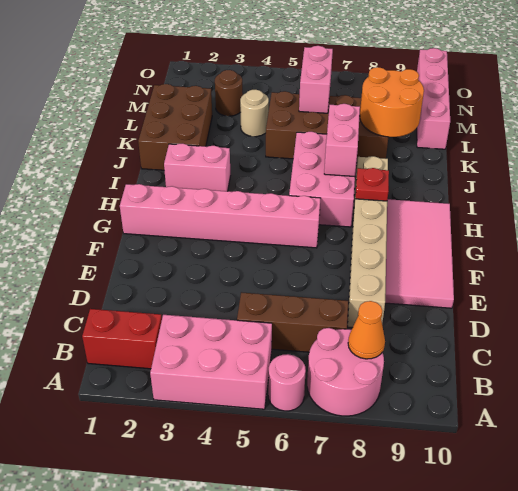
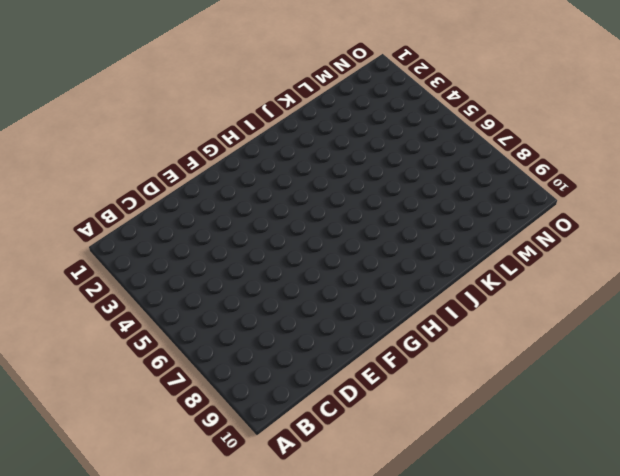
none -> pink 2x3 brick [150,315,272,409]
none -> pink 1x1 round brick [268,354,306,411]
none -> pink 2x2 round brick [307,328,384,416]

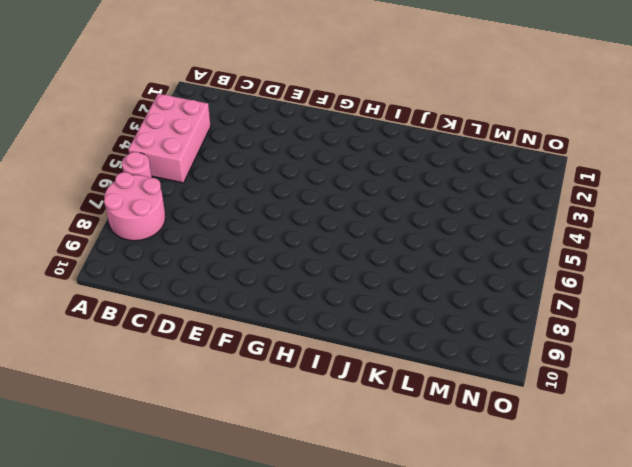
none -> red 1x2 brick [82,309,162,369]
none -> brown 1x3 brick [237,292,348,352]
none -> tan 1x6 brick [348,156,388,328]

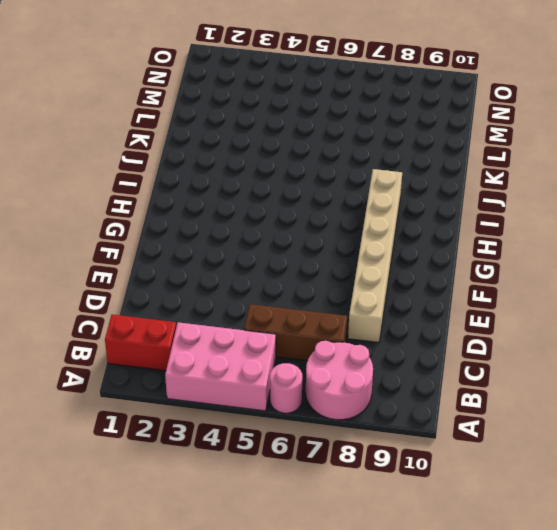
none -> pink 2x4 tile [385,199,454,308]
none -> pink 1x6 brick [120,184,321,248]
none -> pink 2x3 brick [289,132,355,227]

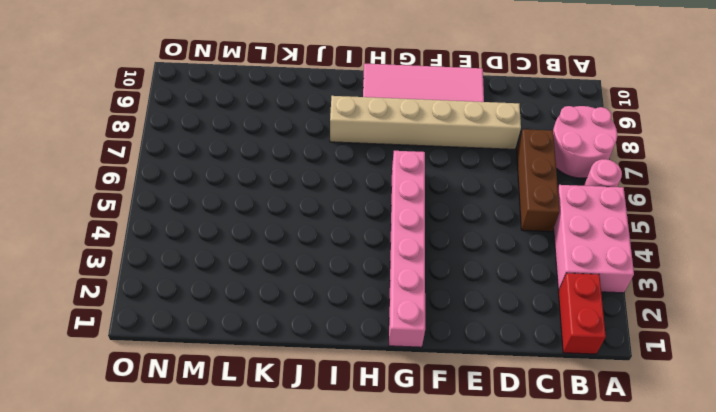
none -> pink 2x3 brick [289,132,355,227]
none -> pink 1x2 brick [164,143,230,191]
none -> brown 2x3 brick [138,84,212,170]

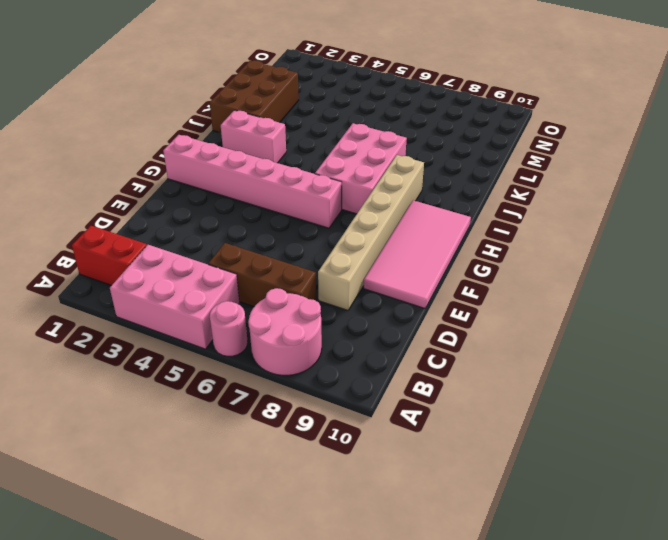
none -> brown 2x4 brick [266,91,388,163]
none -> tan 1x1 round brick [240,89,269,137]
none -> pink 1x4 brick [417,48,450,149]

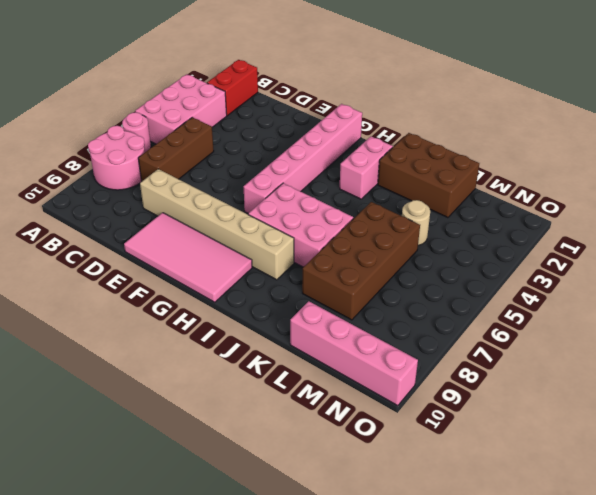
none -> brown 1x1 round brick [215,70,243,116]
none -> orange 1x1 cone [348,301,385,359]
none -> red 1x1 plate [356,168,389,201]

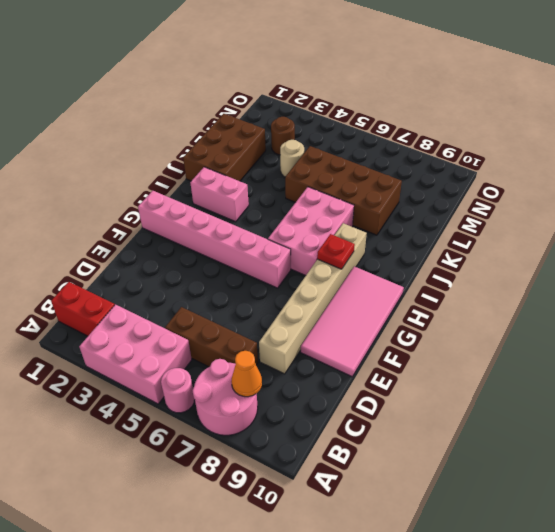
none -> pink 1x4 brick [417,48,450,149]
none -> pink 1x2 brick [324,104,360,177]
none -> orange 2x2 round brick [360,67,424,137]

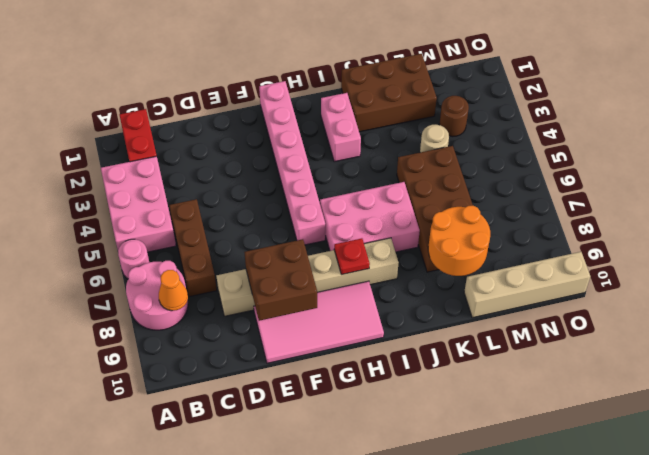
brown 2x2 brick [244,239,317,321] -> none
tan 1x4 brick [464,252,590,318] -> pink 1x4 brick [417,48,450,149]
none -> pink 1x2 brick [324,104,360,177]
none -> pink 1x2 brick [299,46,333,113]

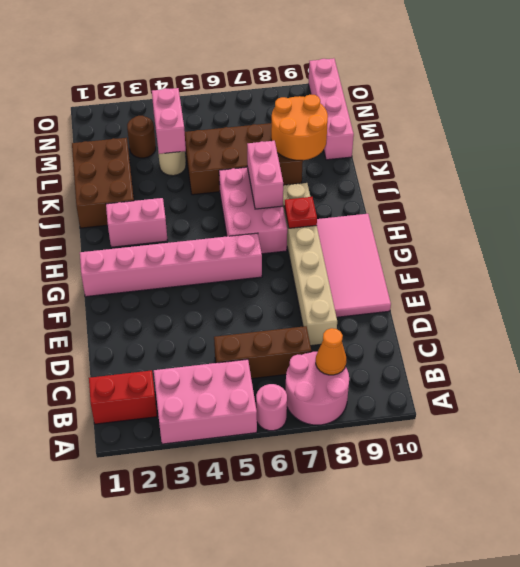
pink 1x2 brick [152,88,186,154] -> pink 1x2 brick moved to [299,46,333,113]

